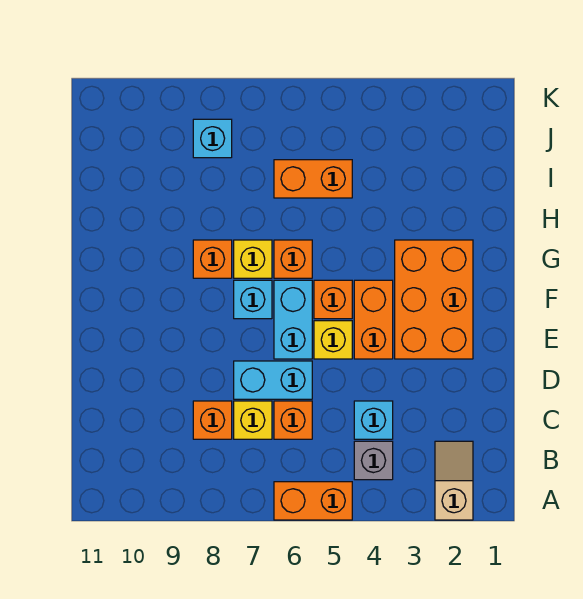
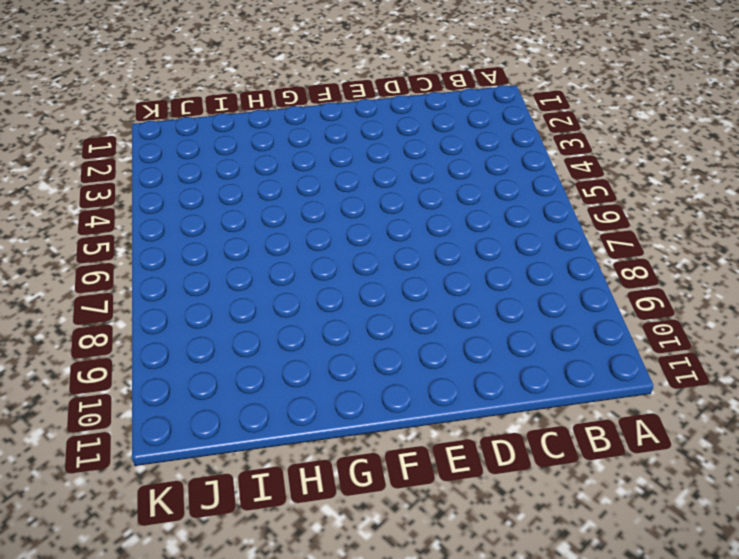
none -> tan 1x2 slope [435,441,473,520]
none -> orange 1x2 brick [274,482,352,520]
none -> grey 1x1 brick [354,441,393,480]

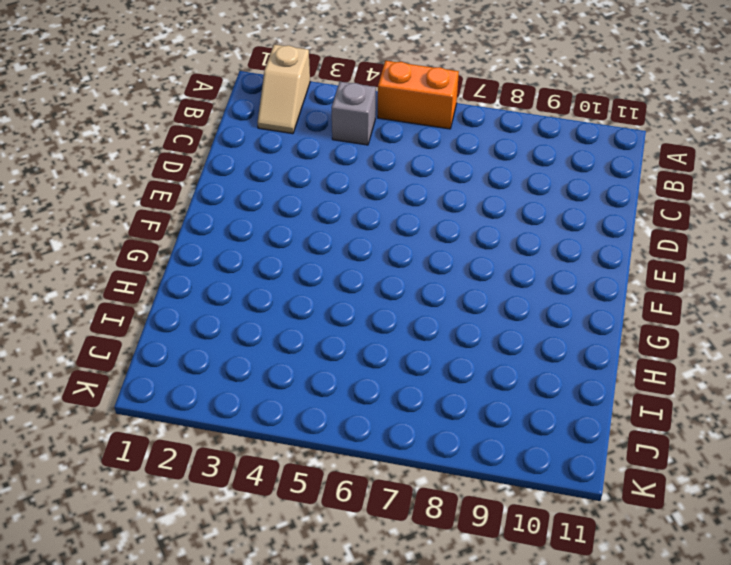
none -> cyan 1x1 brick [354,401,393,439]
none -> orange 1x1 brick [274,401,312,439]
none -> yellow 1x1 brick [234,401,272,439]

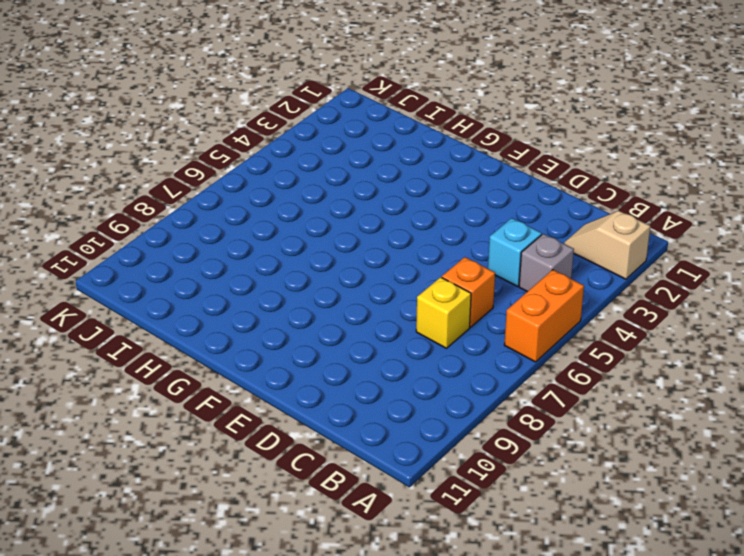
none -> orange 1x1 brick [193,401,232,439]
none -> cyan 1x2 brick [234,361,312,399]
none -> orange 2x3 brick [395,240,473,359]

